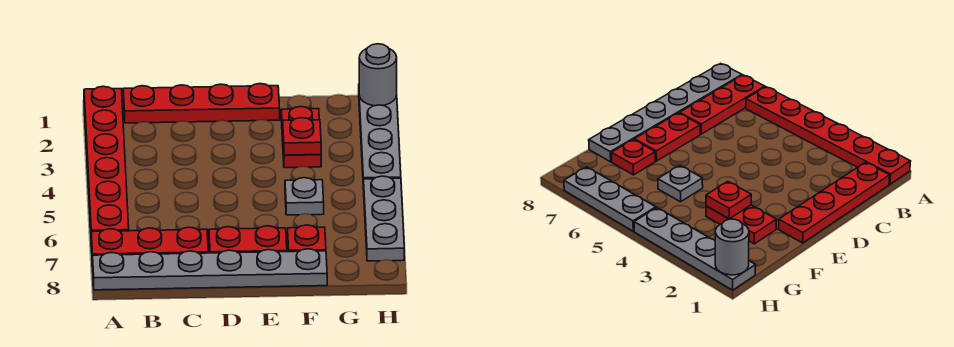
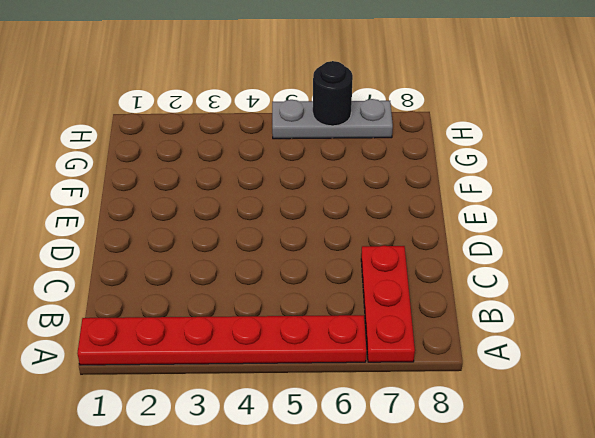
black 1x1 round brick [313,61,353,126] -> none
none -> grey 1x6 plate [93,249,327,290]
none -> red 1x4 plate [123,84,280,123]
none -> red 1x2 plate [209,226,287,253]

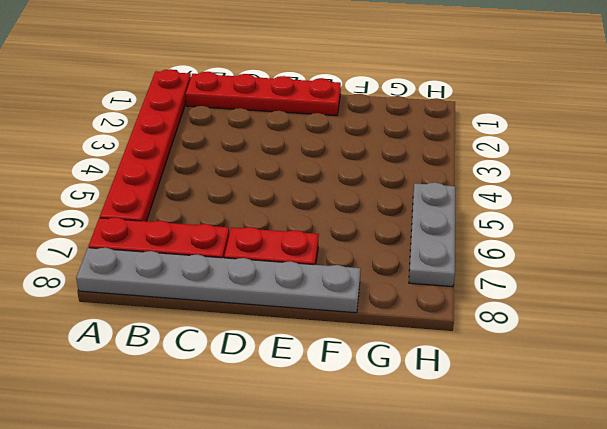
none -> red 1x2 plate [281,107,321,168]
none -> grey 1x1 plate [285,178,324,215]
none -> red 1x1 plate [288,225,326,252]

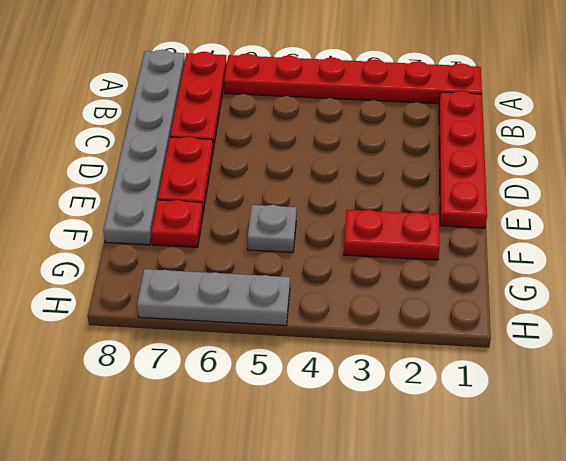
none -> grey 1x4 plate [359,95,401,190]
none -> red 1x1 plate [283,118,321,155]
none -> grey 1x1 round brick [359,44,397,106]

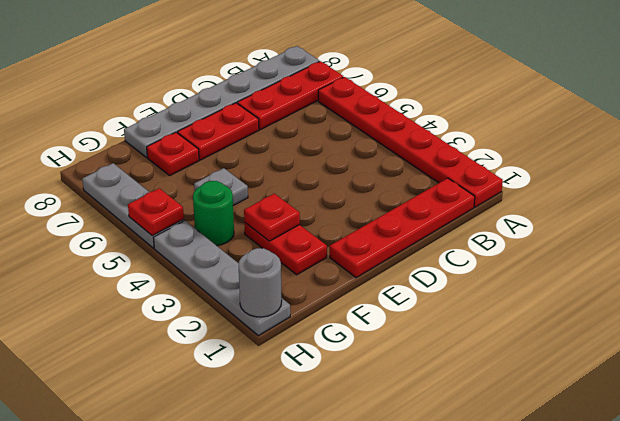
green 1x1 round brick [193,181,234,246] -> none
red 1x1 plate [128,188,184,235] -> none

